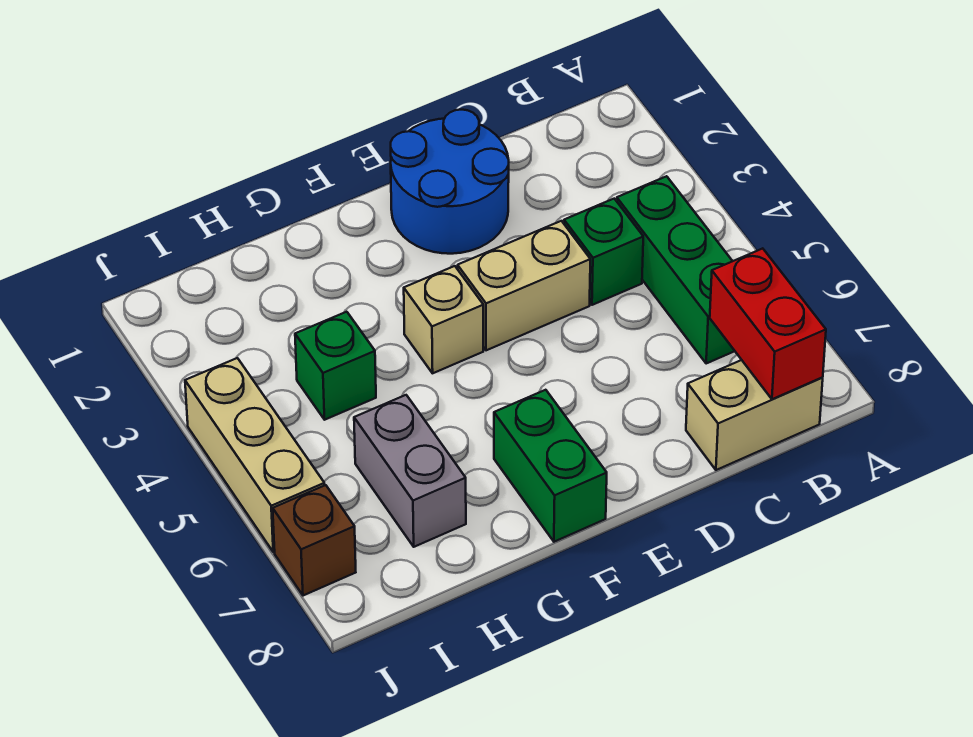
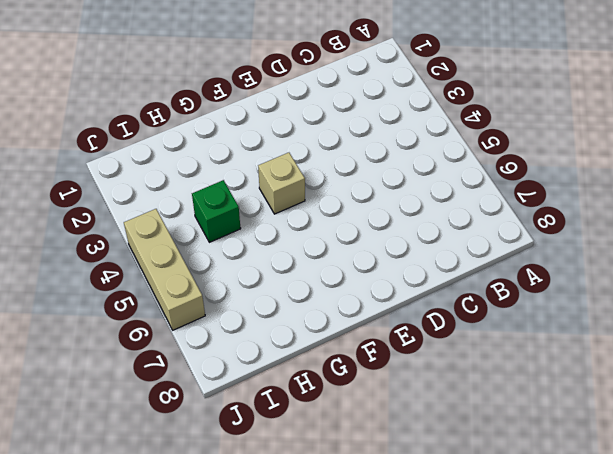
none -> green 1x3 brick [617,176,734,364]
none -> tan 1x2 brick [686,360,823,470]
none -> green 1x1 brick [564,199,643,305]

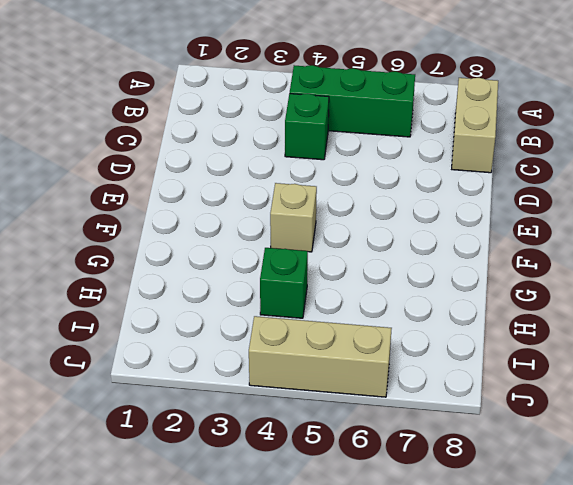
none -> blue 2x2 round brick [391,110,509,254]
none -> tan 1x2 brick [458,221,590,350]
none -> green 1x2 brick [494,390,607,542]

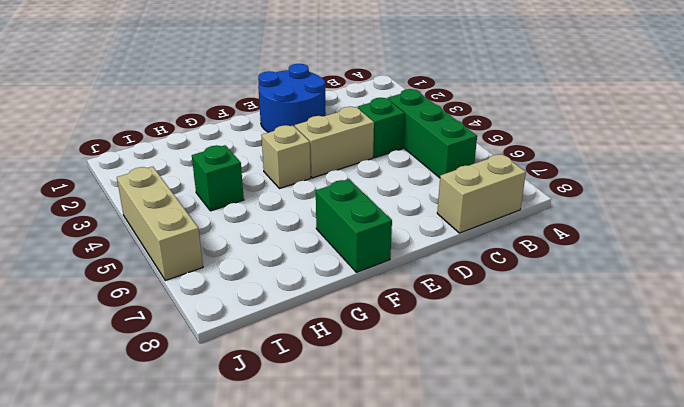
none -> grey 1x2 brick [354,395,466,547]
none -> brown 1x1 brick [273,485,356,596]
none -> red 1x2 brick [710,248,826,399]

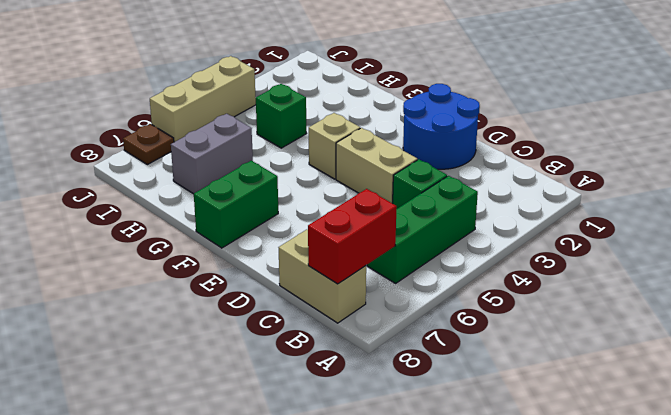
brown 1x1 plate [123,124,174,165] -> brown 1x1 brick [273,485,356,596]

